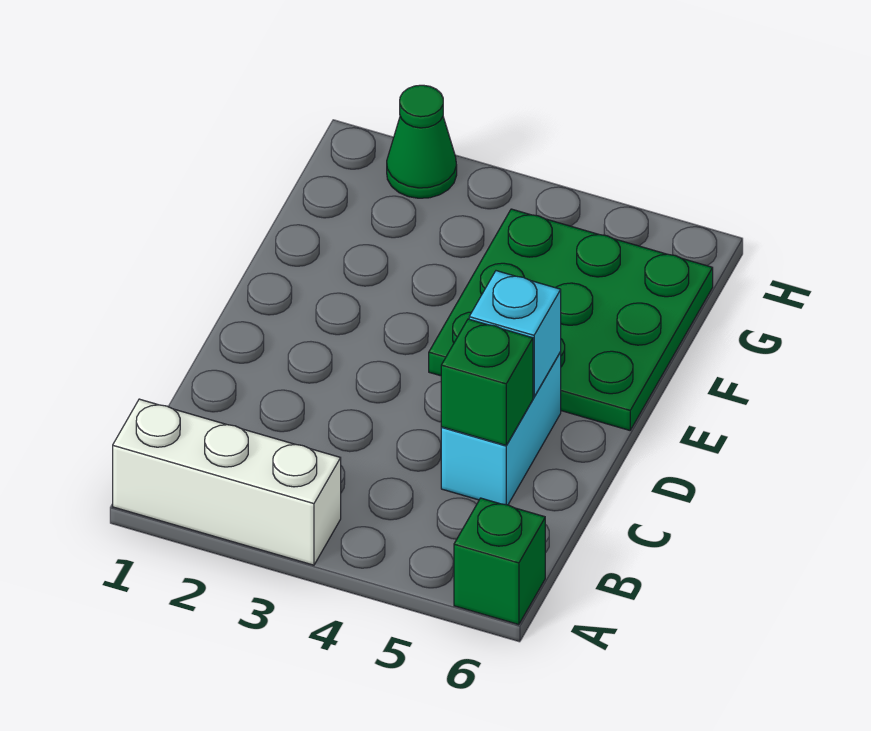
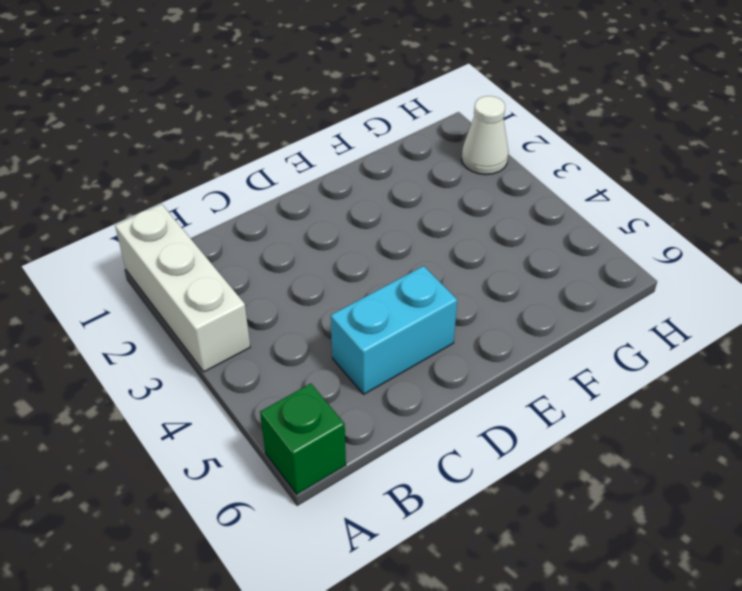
white 1x1 cone [462,96,509,175] -> green 1x1 cone [387,85,457,198]
none -> green 3x3 plate [429,209,713,430]
none -> green 1x1 brick [441,319,533,445]

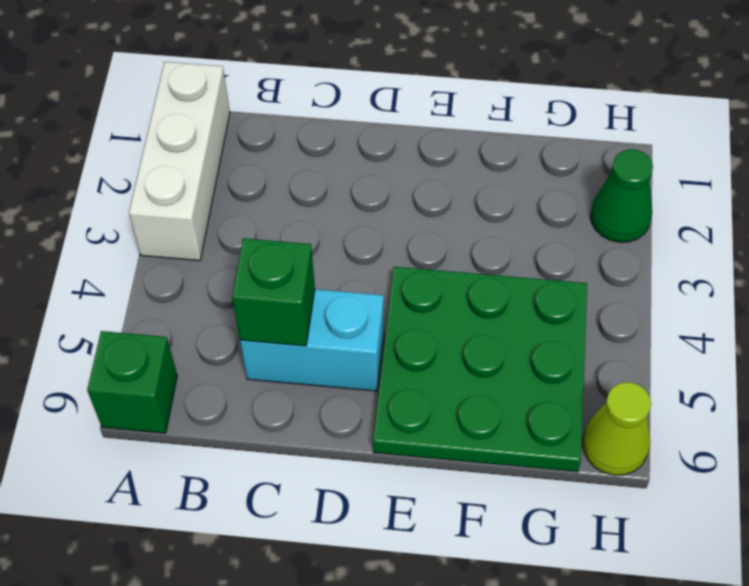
lime 1x1 cone [582,382,651,475] -> none
none -> cyan 1x1 brick [469,271,561,397]

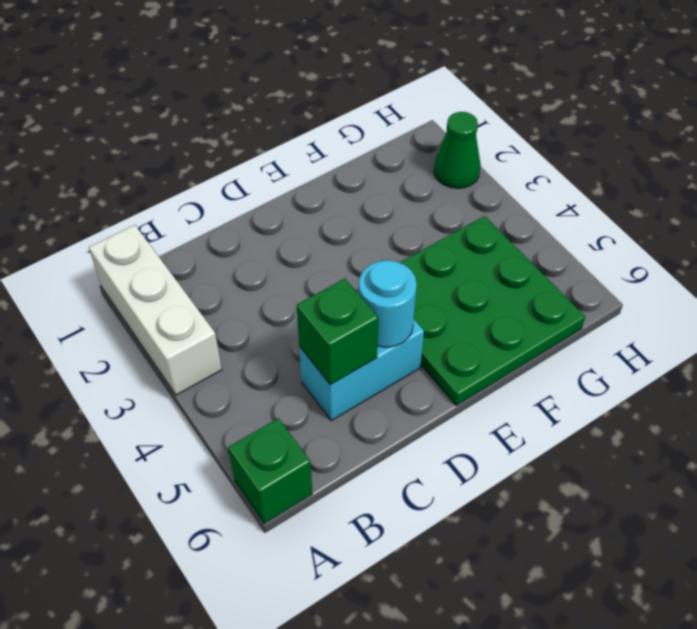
cyan 1x1 round brick [359,260,417,347] -> cyan 1x1 brick [469,271,561,397]

